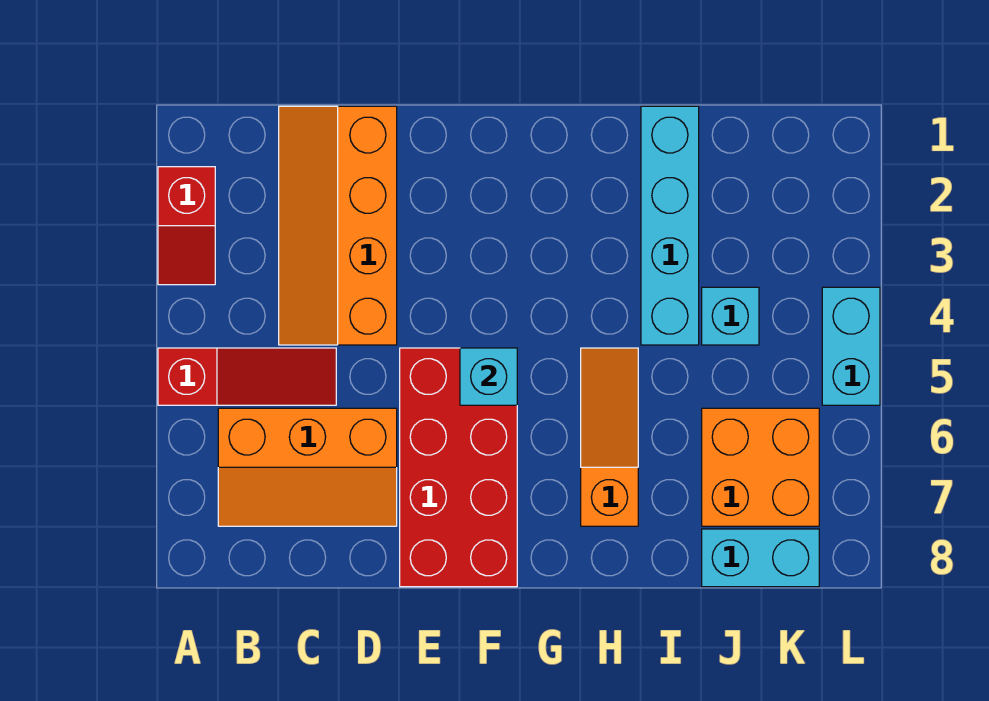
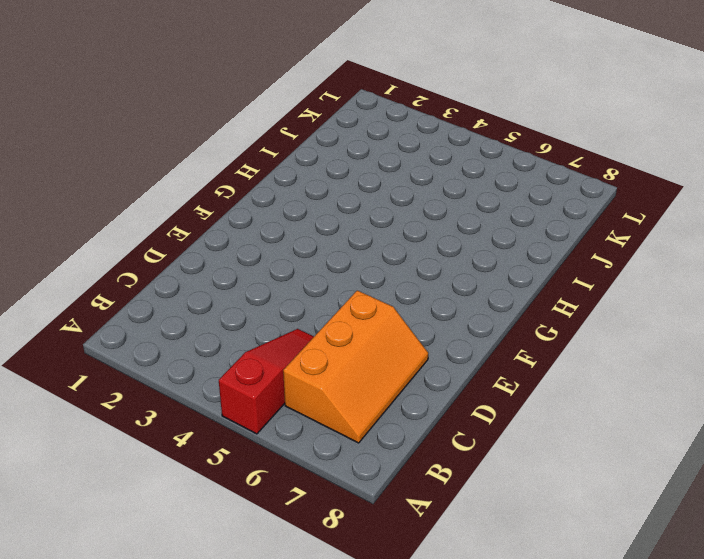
none -> red 1x2 slope [158,167,215,285]
none -> orange 2x4 slope [279,106,397,345]
none -> red 2x4 brick [400,348,517,587]

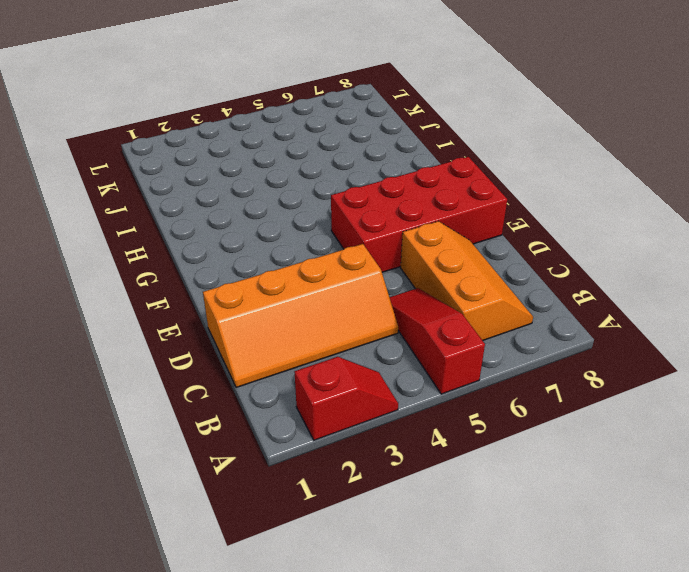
none -> orange 1x3 slope [581,348,638,526]
none -> cyan 1x4 brick [641,106,699,345]
none -> cyan 1x1 brick [702,287,759,345]

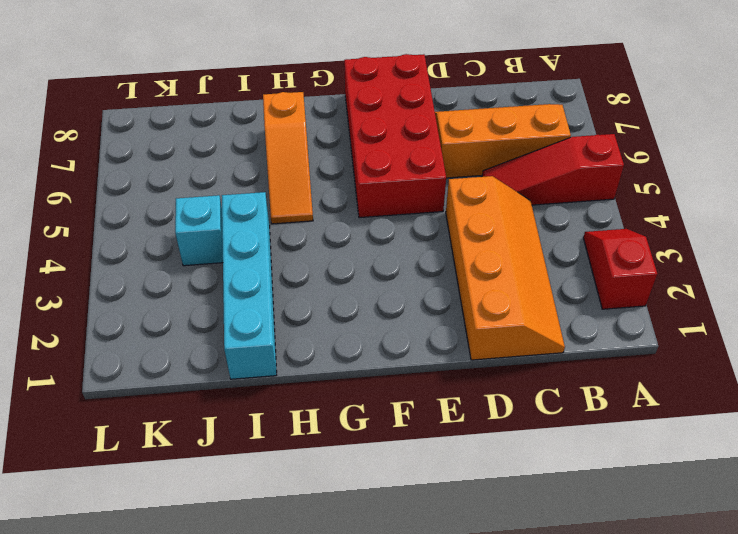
none -> orange 2x2 brick [702,408,819,526]
none -> cyan 1x2 brick [702,529,819,587]
none -> cyan 1x2 brick [822,287,880,405]

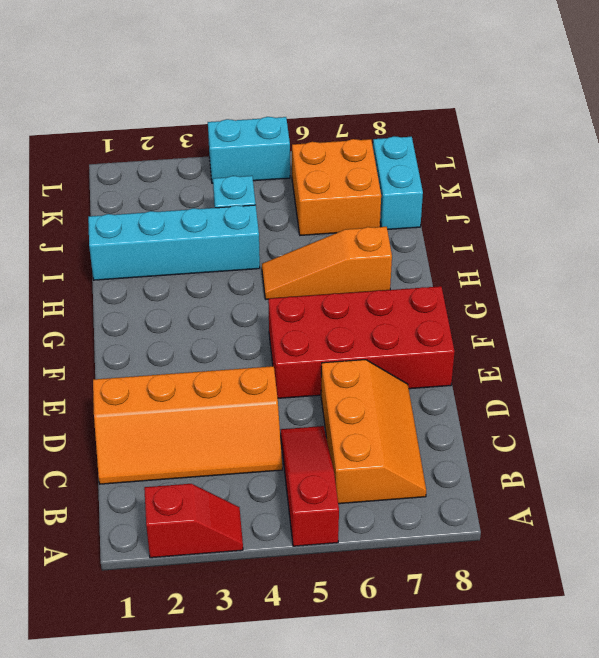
none -> cyan 1x1 brick [460,348,517,405]

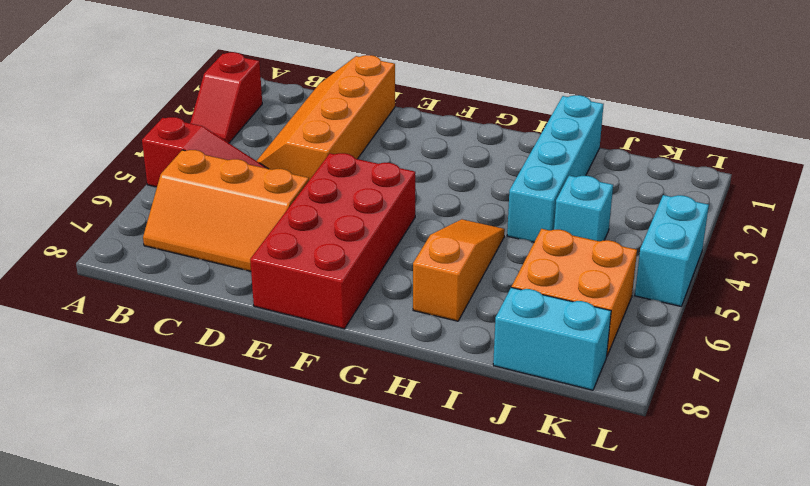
none -> cyan 1x1 brick [460,348,517,405]

